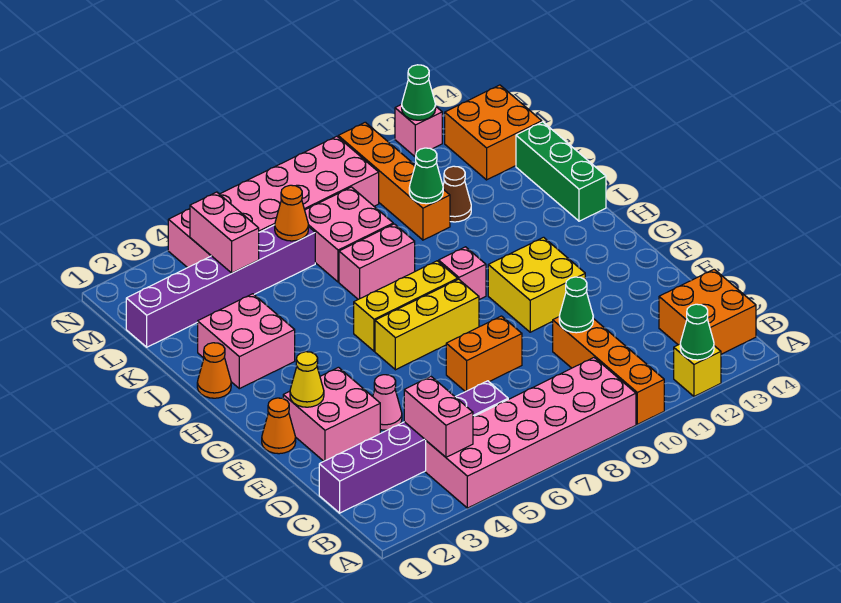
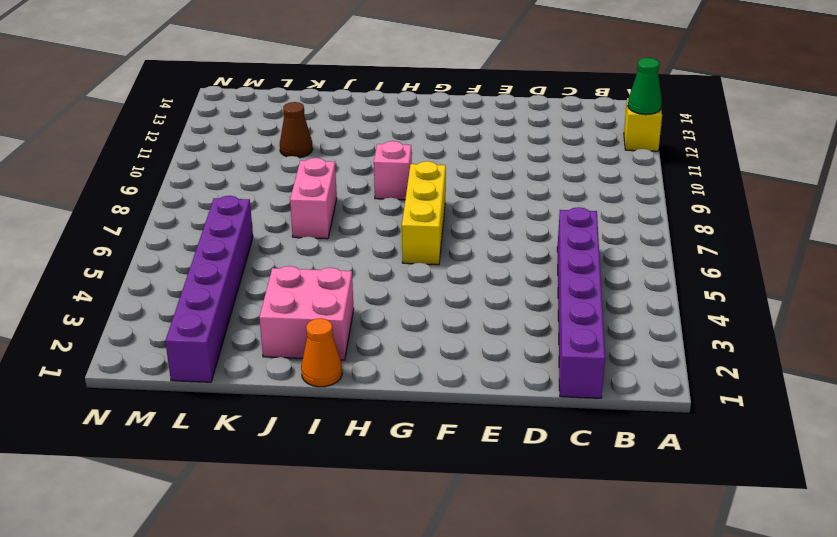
none -> pink 2x6 brick [426,358,636,508]
none -> orange 1x4 brick [553,317,664,424]
none -> orange 2x2 brick [659,269,756,354]
none -> pink 2x2 brick [283,367,380,461]

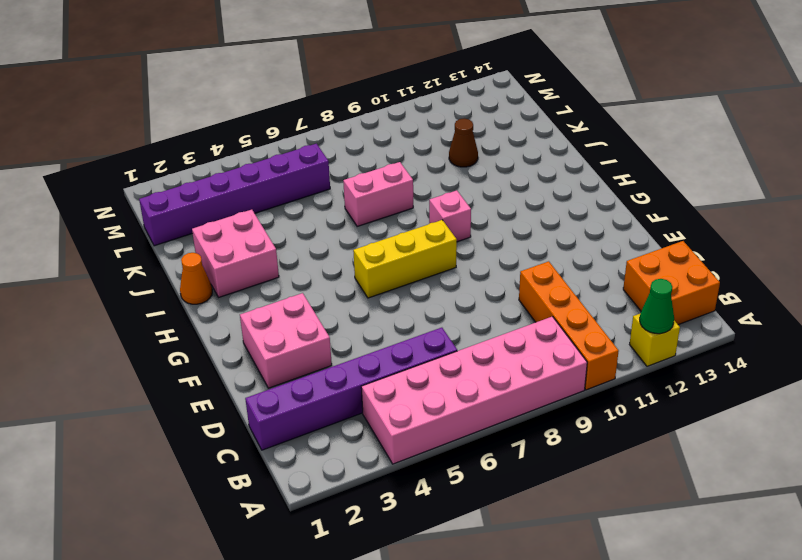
none -> pink 1x1 cone [373,375,402,430]
none -> orange 1x2 brick [446,316,522,392]
none -> orange 1x1 cone [262,398,296,454]
none -> yellow 2x2 brick [488,237,585,332]

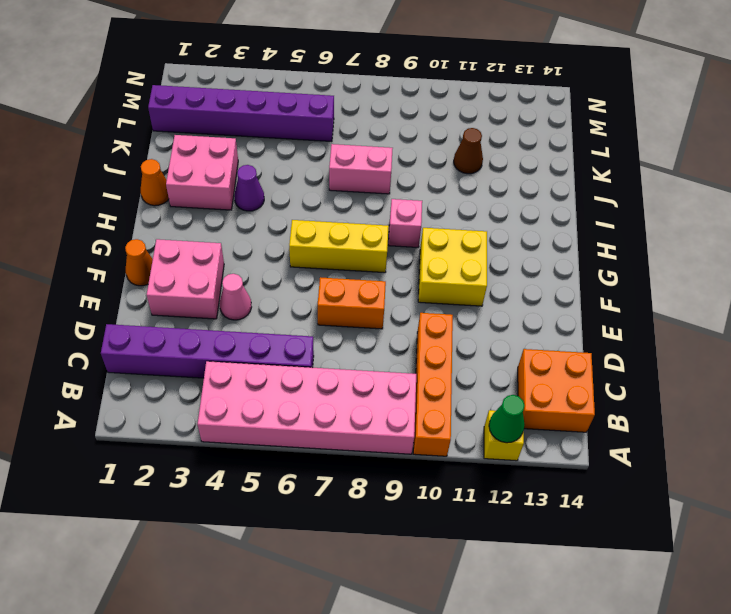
purple 1x1 cone [234,165,264,211] -> none
none -> yellow 1x3 brick [354,261,458,351]
none -> green 1x3 brick [516,122,606,221]
none -> pink 2x2 brick [305,187,393,282]
none -> orange 1x4 brick [338,122,450,240]

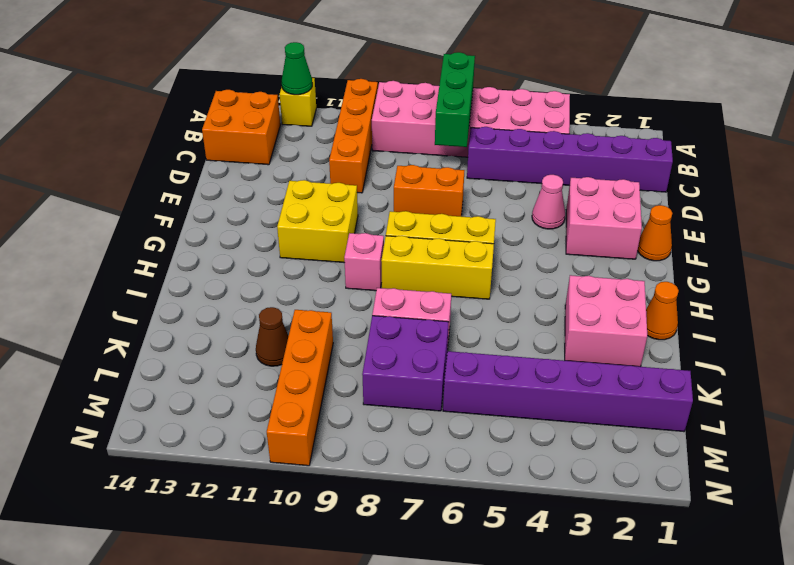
green 1x3 brick [435,52,475,147] -> green 1x3 brick moved to [516,122,606,221]
purple 2x2 brick [362,316,448,411] -> pink 2x2 brick [305,187,393,282]
none -> orange 2x2 brick [445,85,542,180]
none -> pink 2x6 brick [168,136,379,268]
none -> pink 1x1 brick [395,104,442,157]
none -> pink 1x2 brick [404,377,473,457]

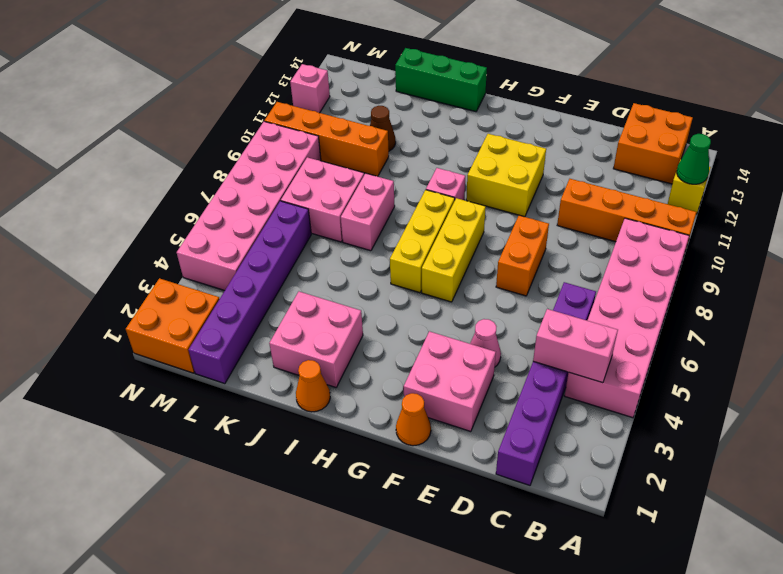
orange 2x2 brick [126,278,219,373] -> orange 2x2 brick moved to [445,85,542,180]
none -> green 1x1 cone [559,277,593,333]
none -> yellow 1x1 cone [290,352,324,407]
none -> green 1x1 cone [409,148,443,204]
none -> pink 1x2 brick [190,192,259,273]

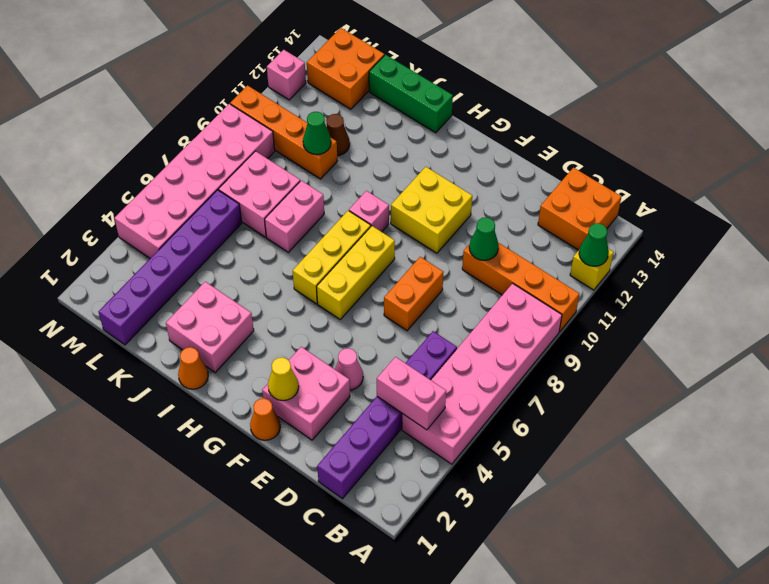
none -> pink 1x2 brick [190,192,259,273]
none -> orange 1x1 cone [275,185,308,241]
none -> green 1x1 cone [402,65,436,120]

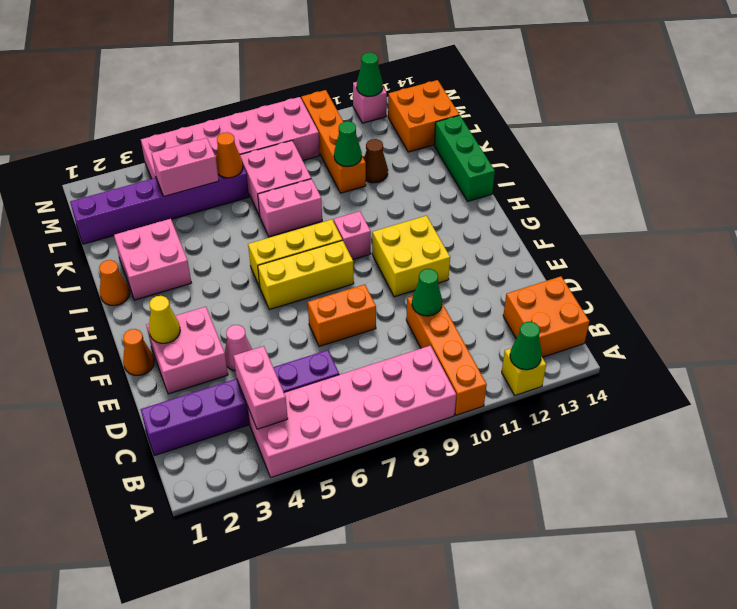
pink 1x2 brick [151,138,219,196] -> pink 1x2 brick turned to [190,192,259,273]

